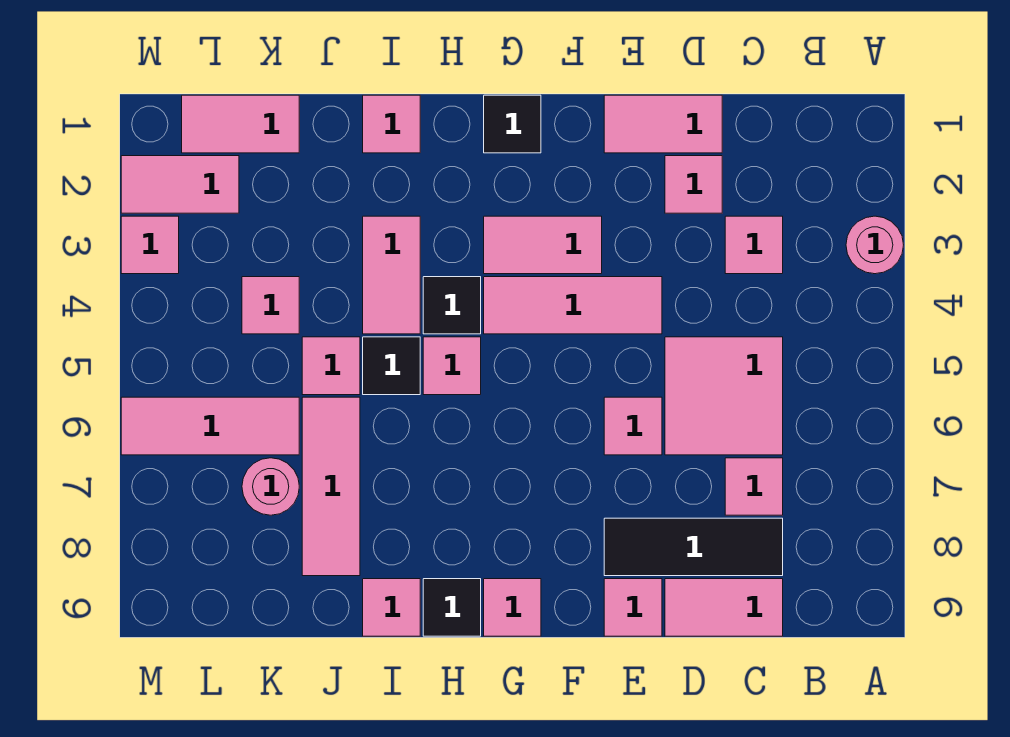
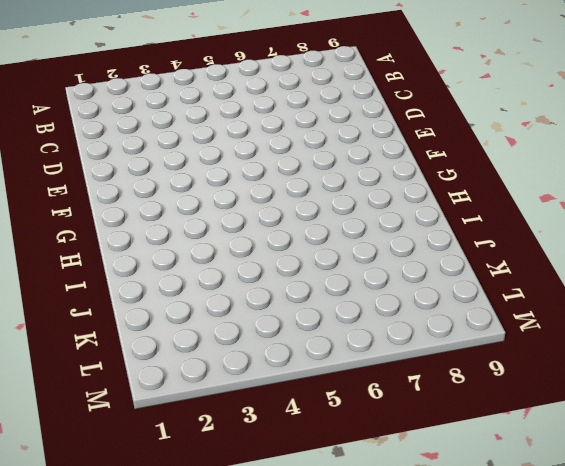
none -> pink 1x1 round brick [846,216,903,274]
none -> pink 1x1 tile [725,216,783,274]
none -> pink 2x2 tile [665,337,783,455]

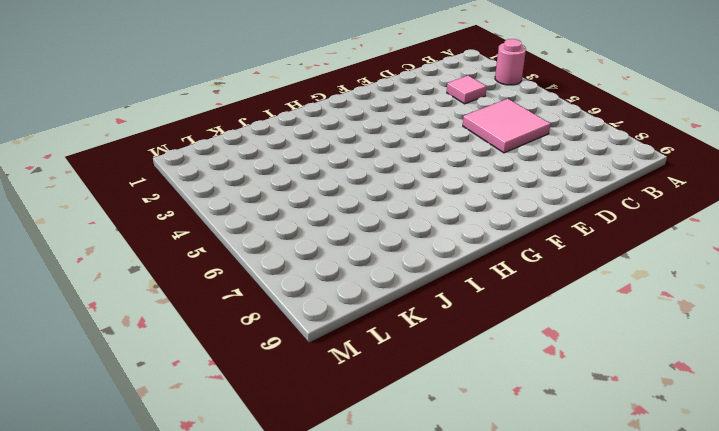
none -> pink 1x1 tile [725,458,783,515]
none -> black 1x3 tile [604,518,783,576]
none -> pink 1x2 tile [665,579,783,636]

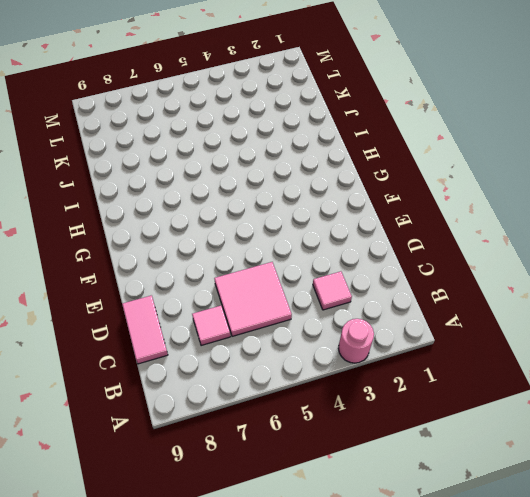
none -> black 1x3 tile [604,518,783,576]
none -> pink 1x2 tile [604,95,722,153]
none -> pink 1x1 tile [665,156,722,213]

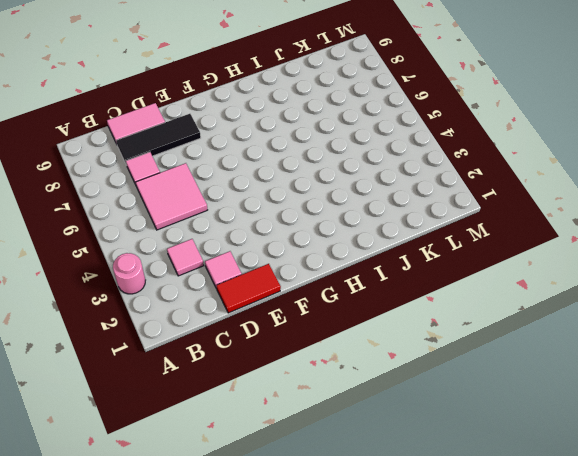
red 1x2 tile [217,264,281,313] -> pink 1x2 tile [604,95,722,153]
none -> pink 1x3 tile [484,277,662,334]
none -> pink 1x1 tile [604,397,662,455]
none -> pink 1x1 tile [604,579,662,636]

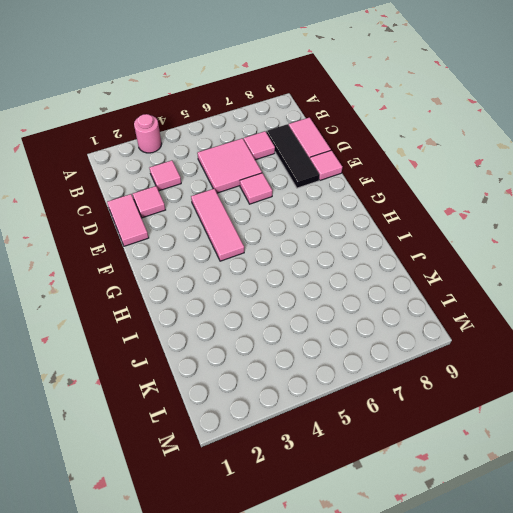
none -> pink 1x2 tile [484,216,602,274]
none -> black 1x1 tile [484,95,541,153]
none -> pink 1x1 tile [484,579,541,636]

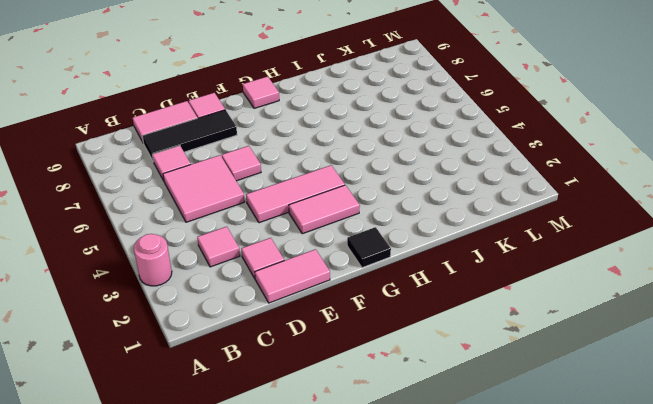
none -> black 1x1 tile [423,277,481,334]
none -> pink 1x1 tile [423,337,481,395]
none -> black 1x1 tile [423,579,481,636]

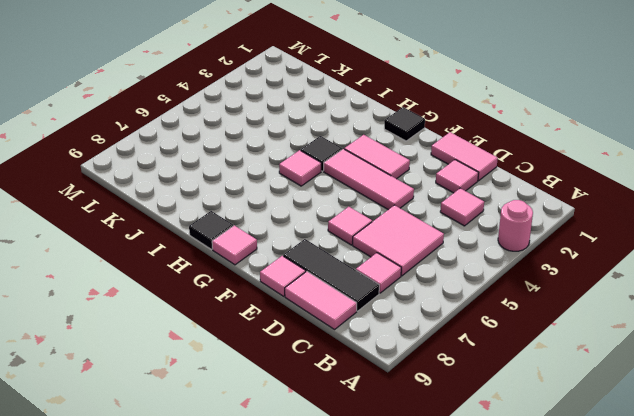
none -> pink 1x1 tile [363,95,420,153]
none -> pink 1x2 tile [363,216,420,334]
none -> black 1x1 tile [363,337,420,395]

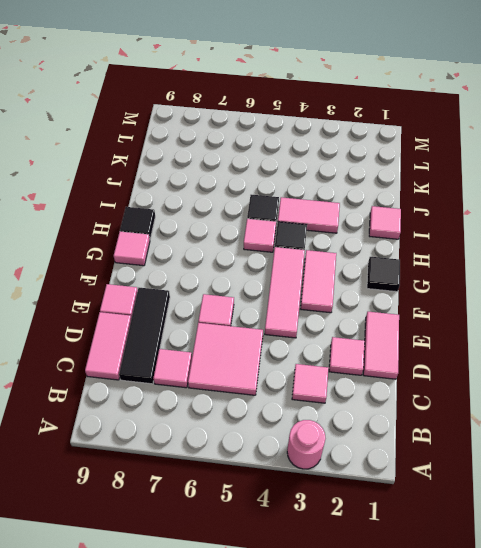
none -> pink 1x1 tile [363,579,420,636]
none -> pink 1x1 tile [302,337,360,395]
none -> pink 1x3 tile [302,397,360,576]

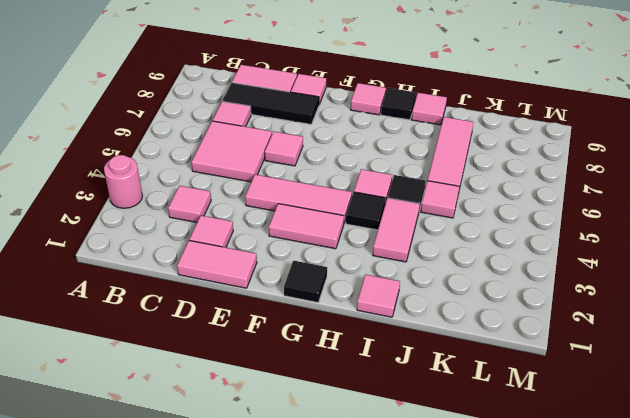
none -> pink 1x2 tile [182,95,299,153]
none -> pink 1x1 tile [242,277,299,334]
none -> pink 1x3 tile [121,397,299,455]

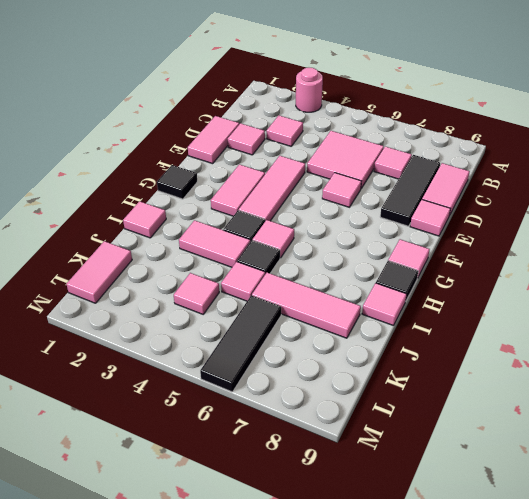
black 1x3 tile [200,295,281,392] -> pink 1x3 tile [121,397,299,455]
none -> pink 1x1 round brick [242,458,299,515]
none -> pink 1x2 tile [121,156,239,213]
none -> pink 1x1 tile [121,216,179,274]

